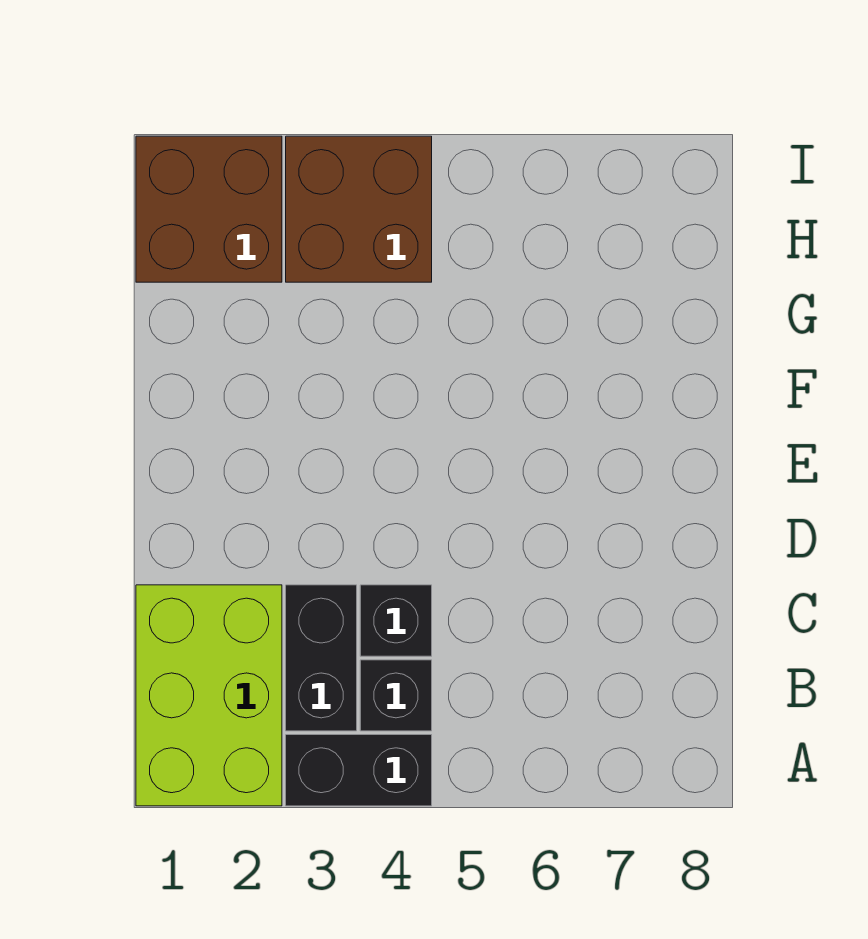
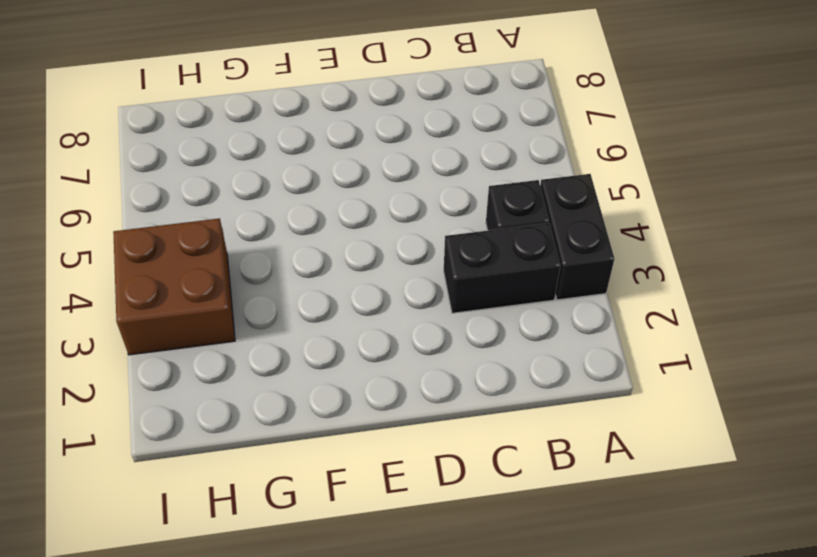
none -> lime 2x3 brick [136,585,282,806]
none -> black 1x1 brick [360,585,432,656]

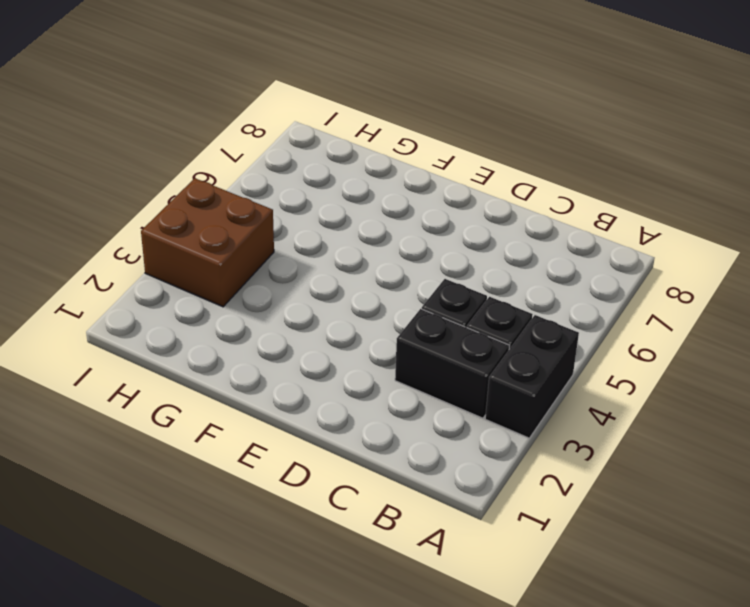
none -> lime 2x3 brick [136,585,282,806]
none -> brown 2x2 brick [136,136,282,282]

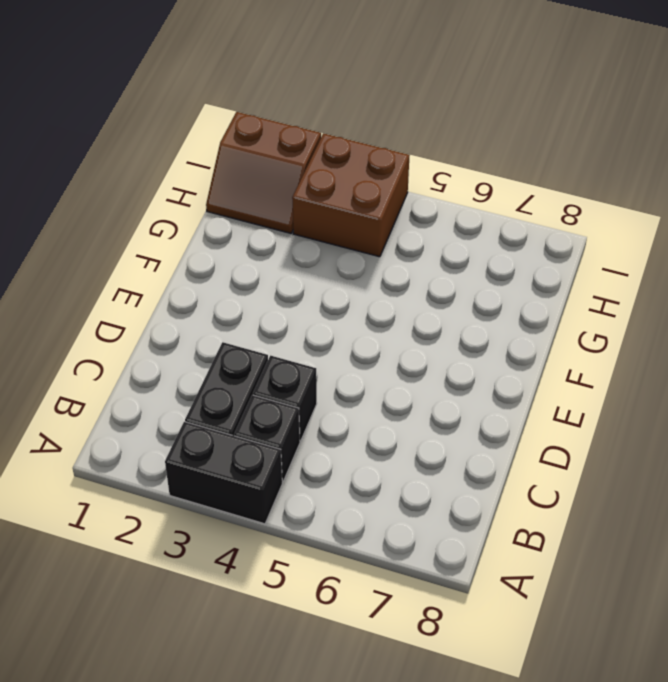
brown 2x2 slope [206,112,321,233] -> brown 2x2 brick [136,136,282,282]
none -> lime 2x3 brick [136,585,282,806]

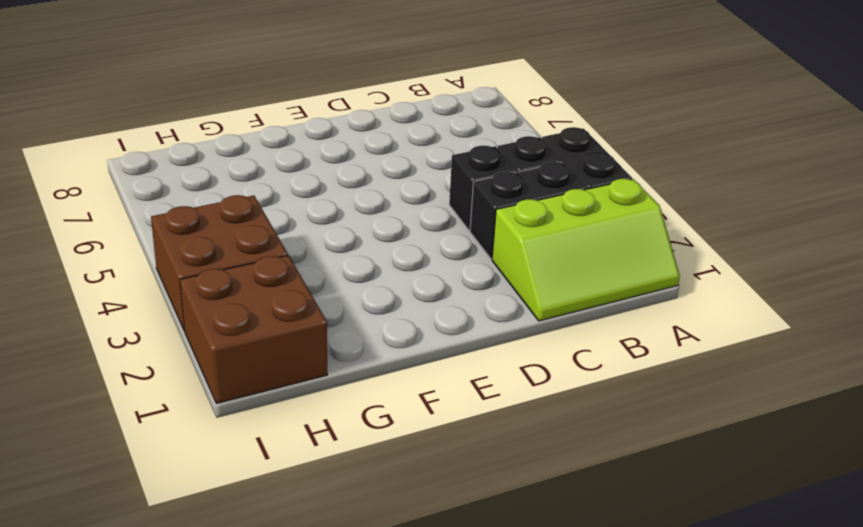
lime 2x3 slope [492,179,680,321] -> lime 2x3 brick [136,585,282,806]

